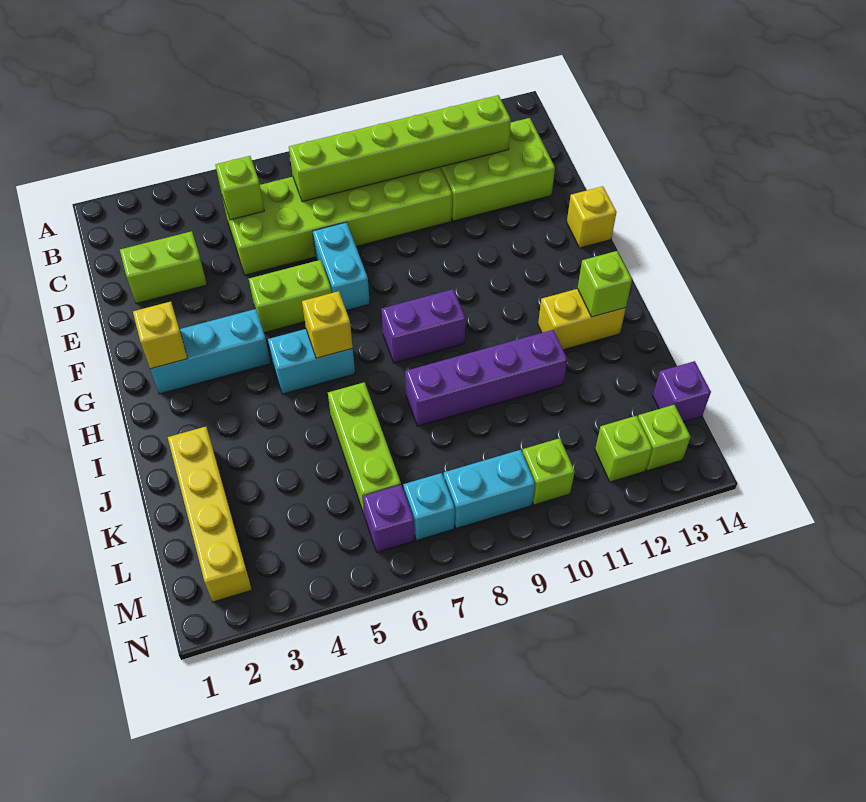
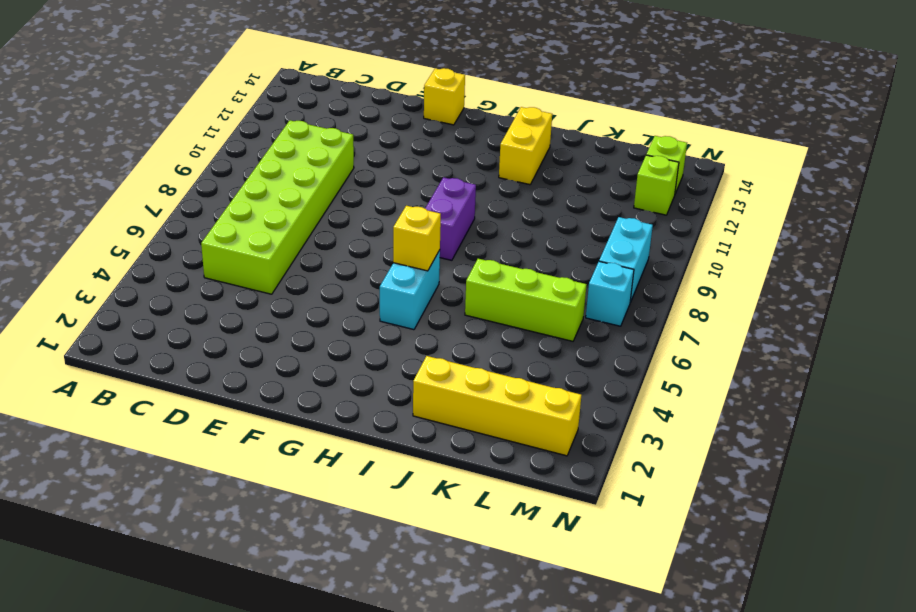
none -> lime 2x3 brick [441,118,555,221]
none -> lime 1x2 brick [120,231,207,304]
none -> cyan 1x2 brick [313,222,370,311]

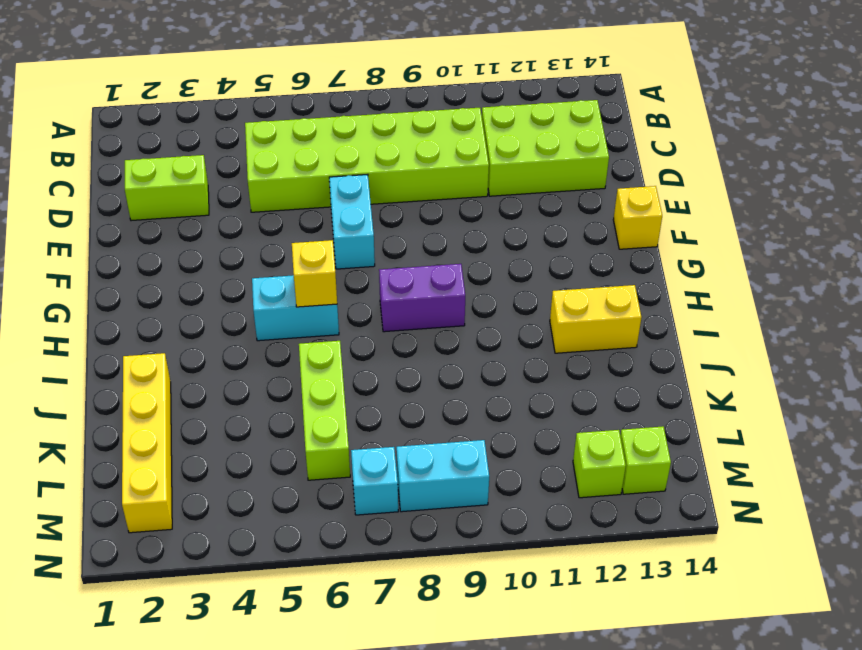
none -> lime 1x2 brick [249,260,331,333]
none -> cyan 1x3 brick [150,309,270,394]
none -> purple 1x4 brick [405,330,567,426]

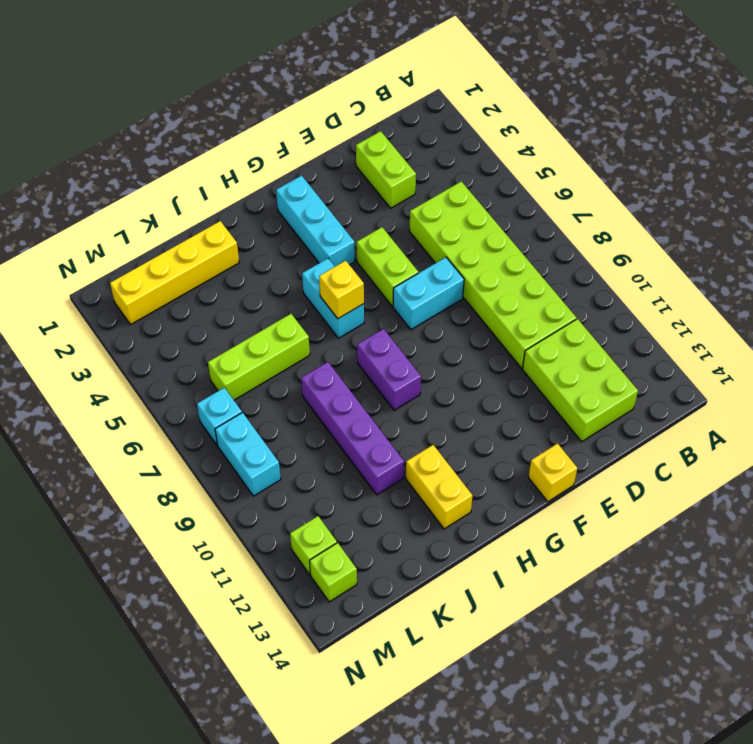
none -> purple 1x1 brick [653,361,711,422]
none -> purple 1x1 brick [363,485,415,552]
none -> lime 1x1 brick [522,438,575,505]

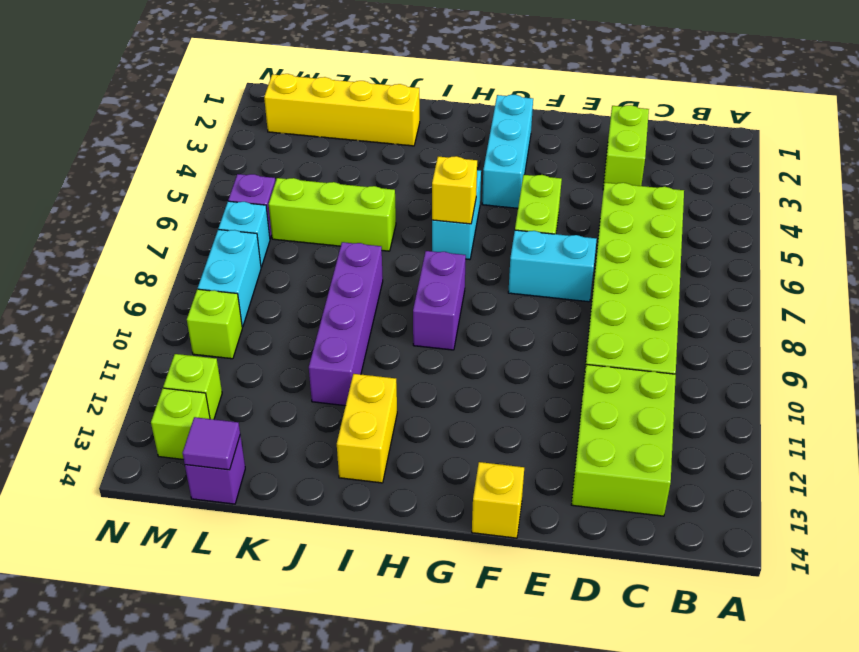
purple 1x1 tile [183,417,240,470] -> none
none -> lime 1x1 brick [215,156,264,220]
none -> lime 1x6 brick [289,95,511,202]
none -> yellow 1x1 brick [133,302,188,369]

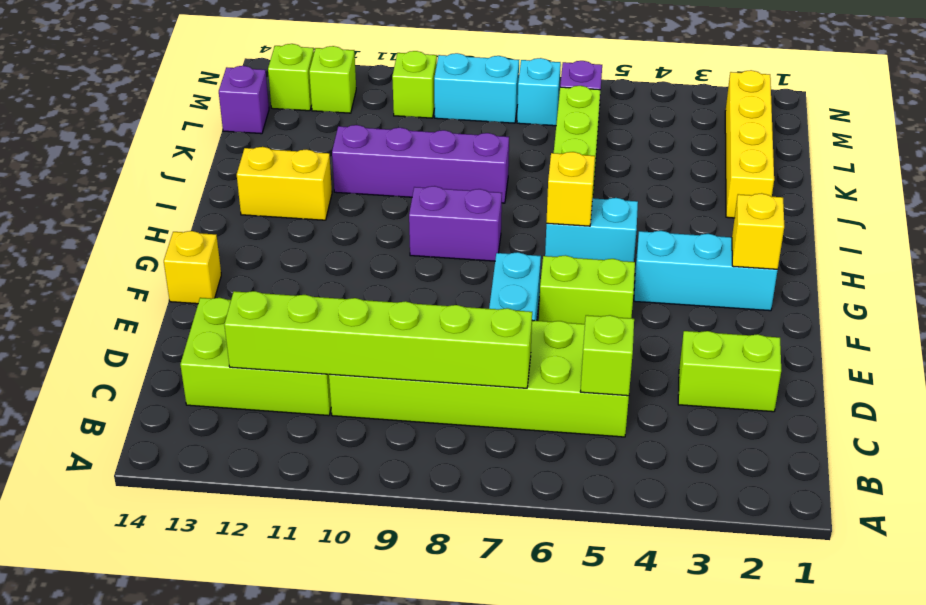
none -> lime 1x1 brick [578,251,632,317]

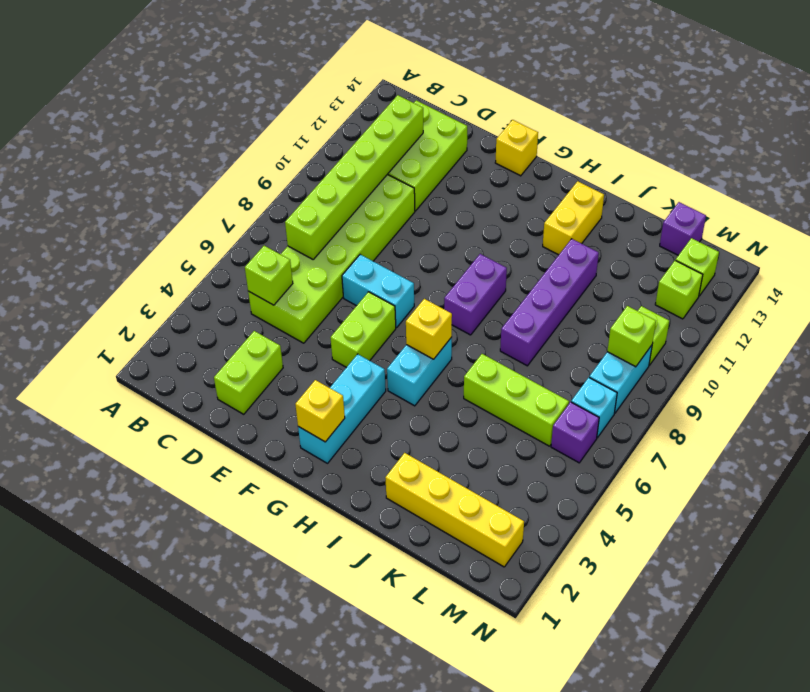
lime 1x1 brick [607,306,656,367] -> lime 1x1 brick moved to [578,251,632,317]

